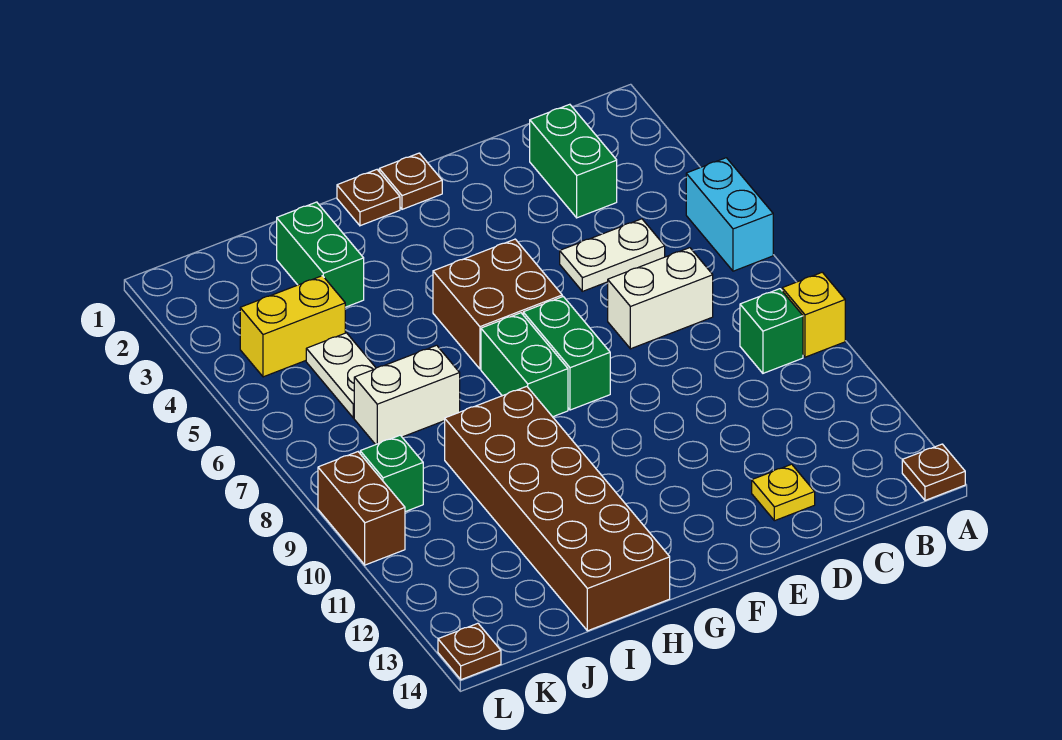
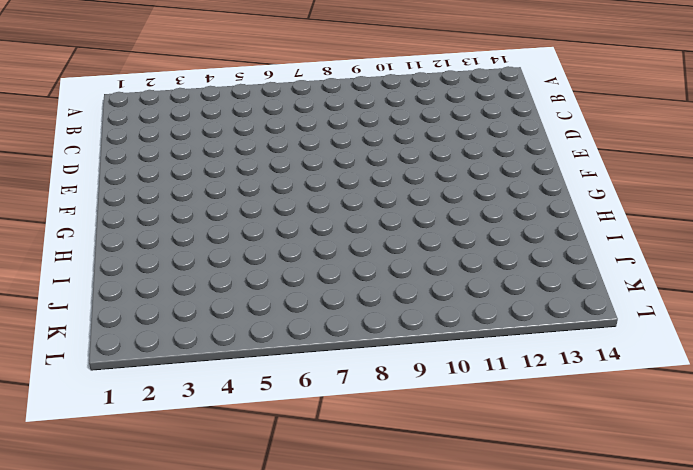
none -> cyan 1x2 brick [686,158,773,271]
none -> yellow 1x1 brick [782,272,845,357]
none -> brown 1x1 plate [902,444,965,500]

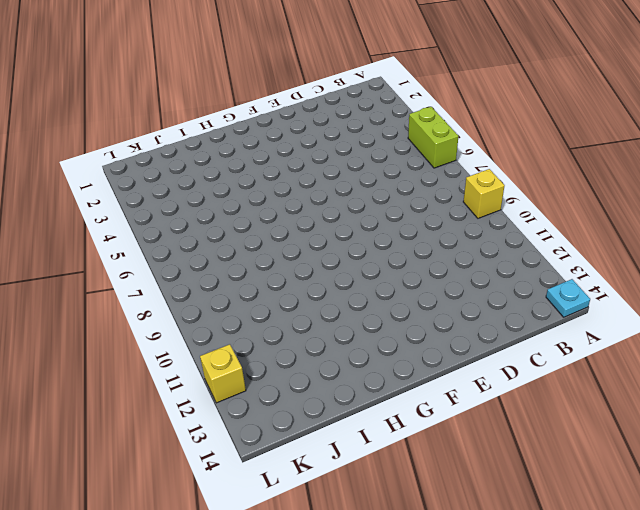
lime 1x2 brick [408,107,458,168] -> cyan 1x2 brick [686,158,773,271]
cyan 1x1 plate [546,279,590,317] -> brown 1x1 plate [902,444,965,500]
yellow 1x1 brick [200,344,246,403] -> none
none -> green 1x1 brick [740,289,803,373]
none -> green 1x2 brick [530,104,617,218]
none -> white 1x2 plate [560,219,665,291]

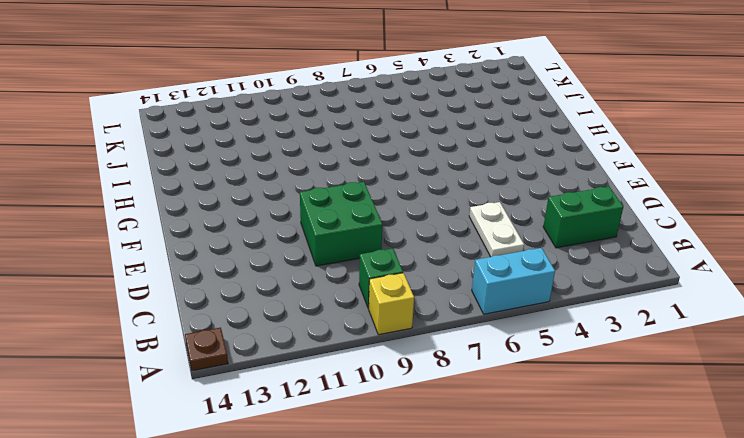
green 2x2 brick [300,182,382,266] -> none
none -> white 1x2 brick [608,248,713,349]
none -> yellow 1x1 plate [752,464,815,521]
none -> brown 1x1 plate [379,153,442,209]

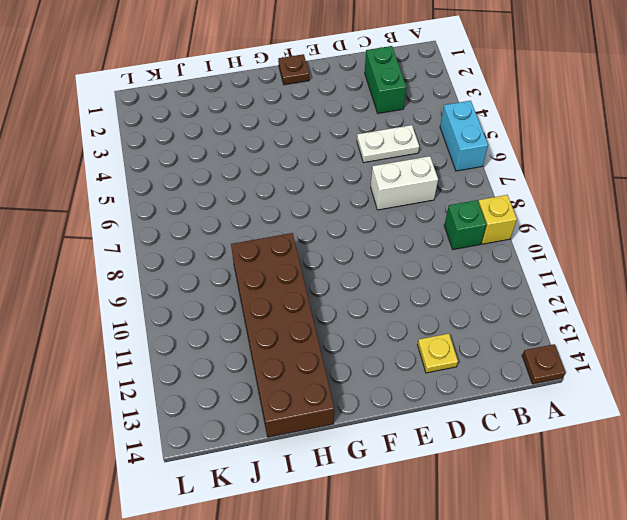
none -> brown 2x2 brick [433,239,562,369]
none -> green 1x2 brick [523,297,610,410]
none -> brown 1x1 plate [337,170,400,226]

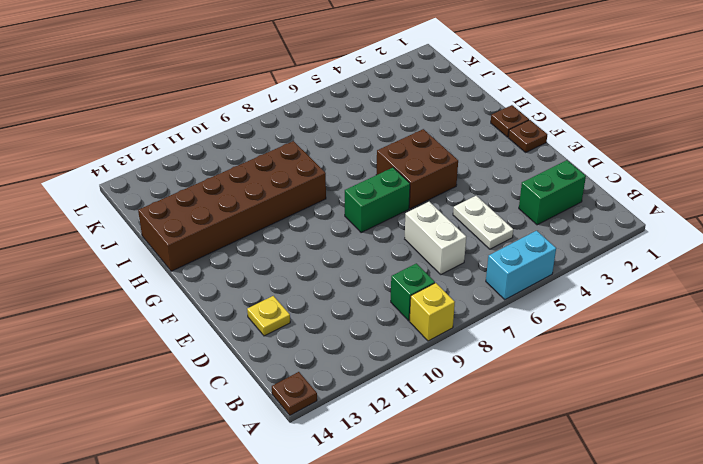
none -> green 1x2 brick [481,313,568,417]
none -> green 1x2 brick [277,202,364,307]
none -> white 1x2 brick [354,345,460,445]

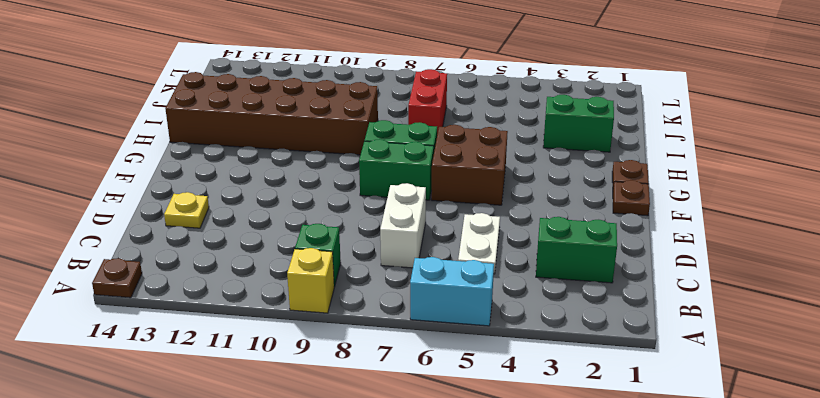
red 1x2 brick [408,69,447,134] -> white 1x2 brick [354,345,460,445]
none -> yellow 1x2 brick [240,276,345,377]
none -> white 1x2 plate [306,333,376,418]
none -> green 1x1 brick [360,435,423,512]

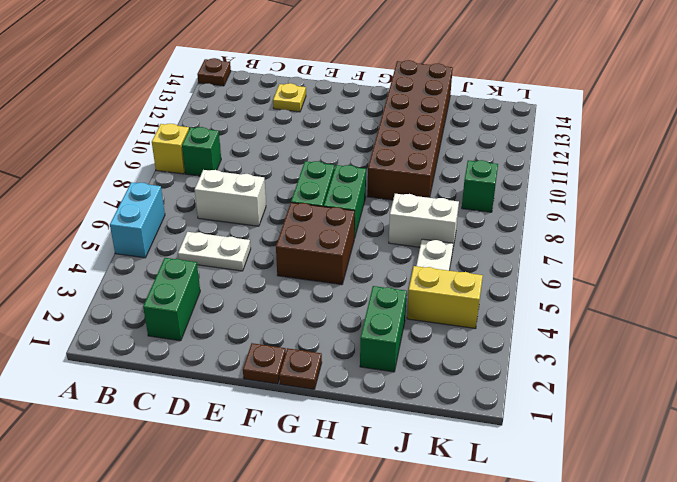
none -> brown 1x2 brick [318,452,405,565]
none -> brown 1x1 plate [438,623,501,680]

